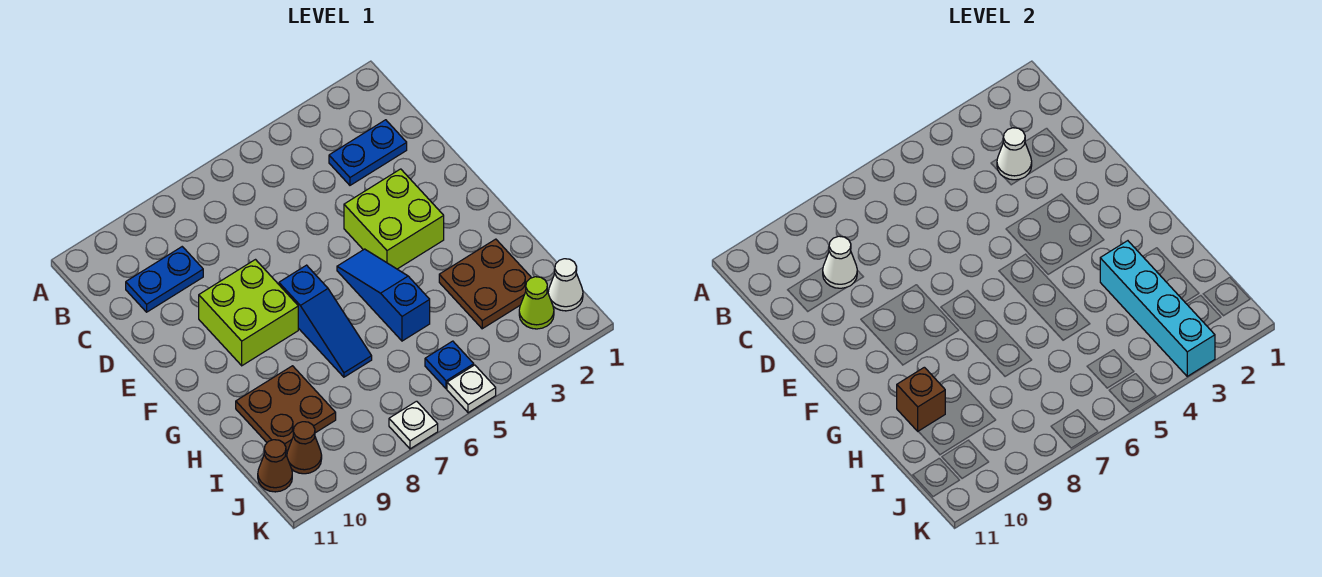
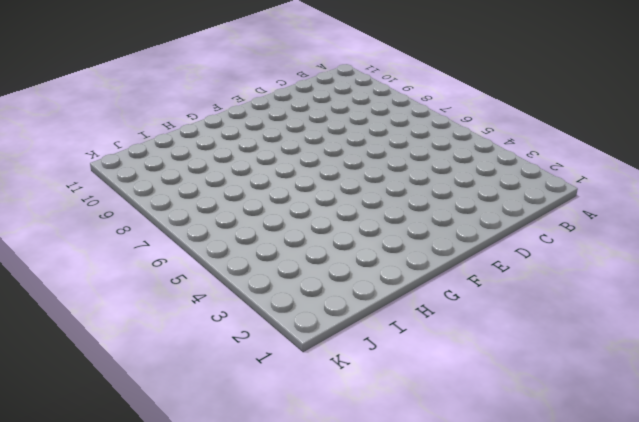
none -> blue 1x2 plate [329,120,407,185]
none -> blue 1x2 plate [126,247,203,312]
none -> lime 2x2 brick [344,169,444,269]

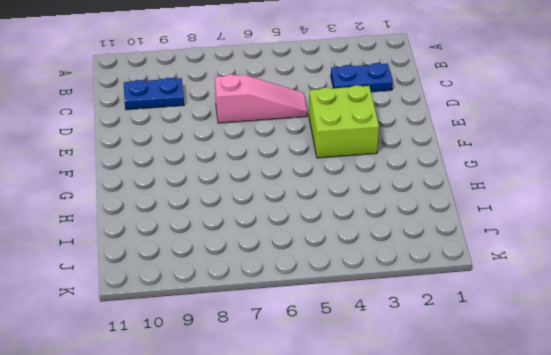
pink 1x3 slope [215,74,307,123] -> none
none -> lime 2x2 brick [199,260,298,366]
none -> blue 1x3 slope [337,249,430,341]
none -> blue 1x3 slope [279,265,372,377]

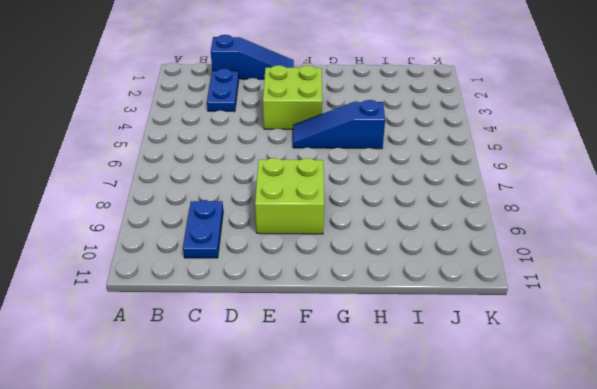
blue 1x3 slope [211,35,294,79] -> blue 1x3 slope moved to [279,265,372,377]
none -> brown 2x2 plate [439,239,531,329]
none -> brown 2x2 plate [236,366,336,451]
none -> white 1x1 cone [548,259,583,311]

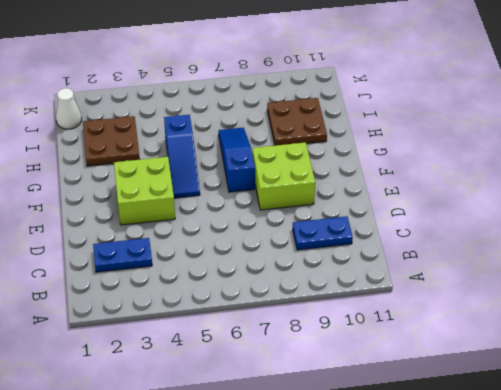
none -> lime 1x1 cone [519,277,554,329]
none -> blue 1x1 plate [425,341,474,389]
none -> brown 1x1 cone [287,422,322,474]

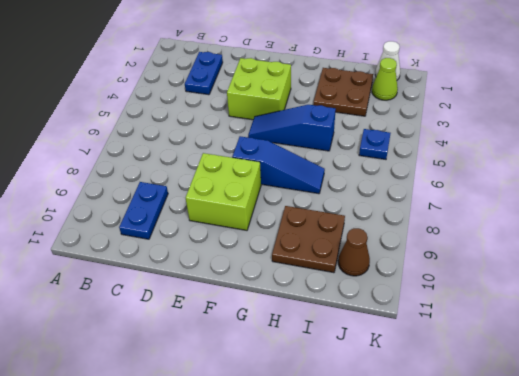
none -> brown 1x1 cone [258,440,292,492]
none -> white 1x1 plate [447,365,496,413]
none -> white 1x1 plate [389,401,438,449]

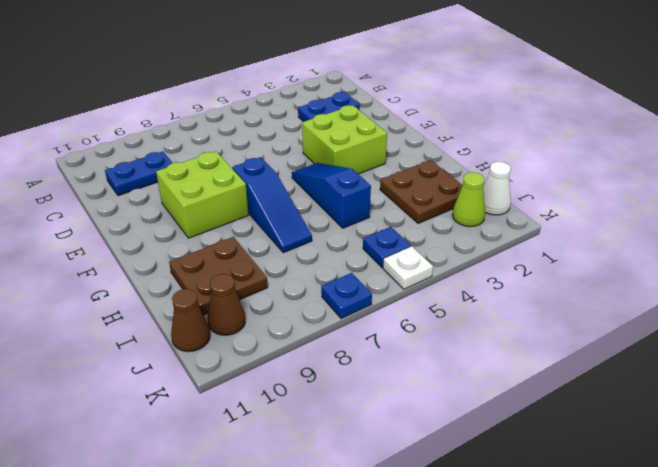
blue 1x1 plate [321,273,372,319] -> white 1x1 plate [389,401,438,449]
none -> white 1x1 cone [997,128,1032,180]
none -> white 1x1 cone [823,236,857,288]
none -> cyan 1x4 brick [1100,241,1215,376]

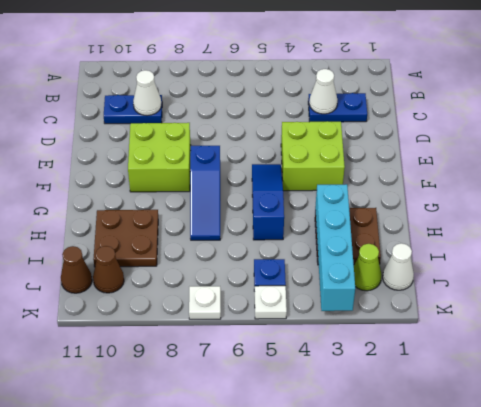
none -> brown 1x1 brick [897,367,945,431]

